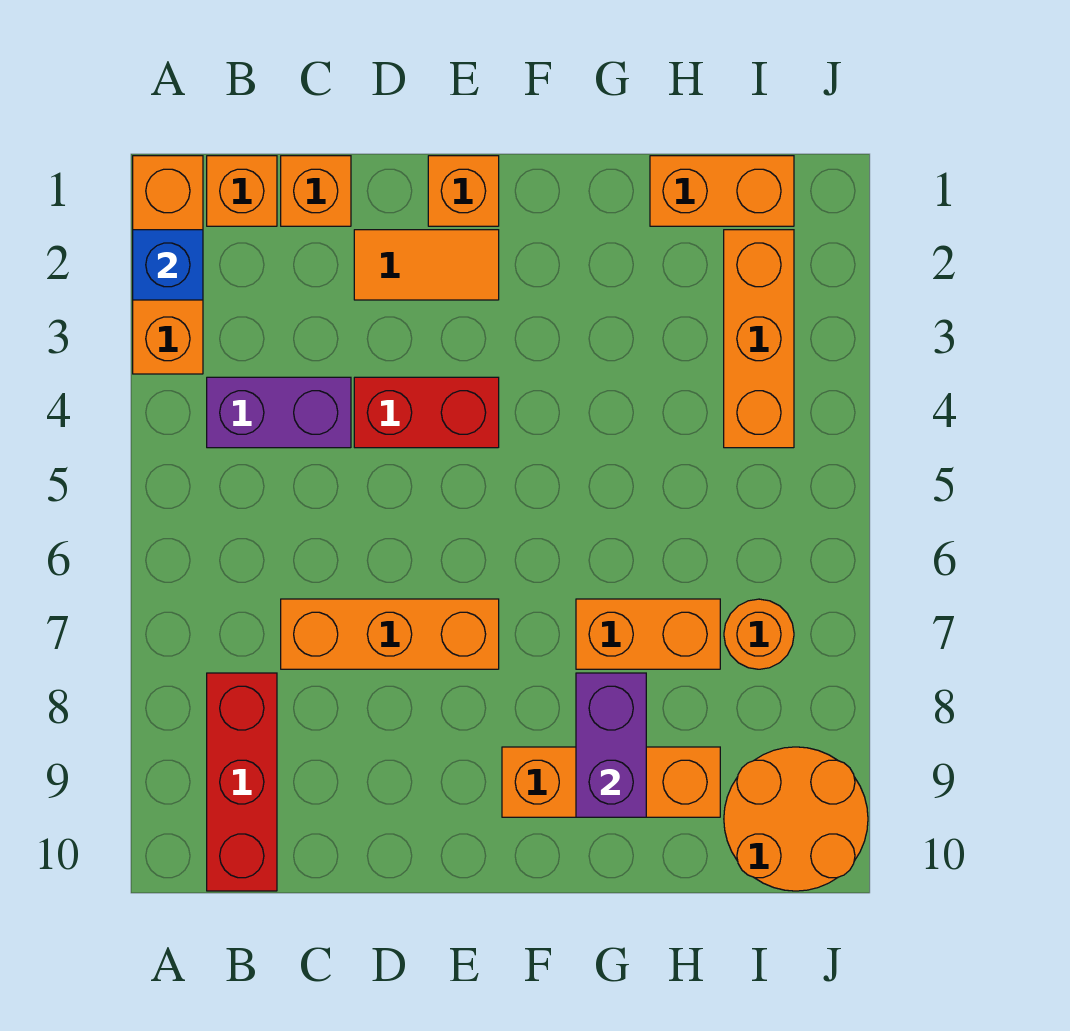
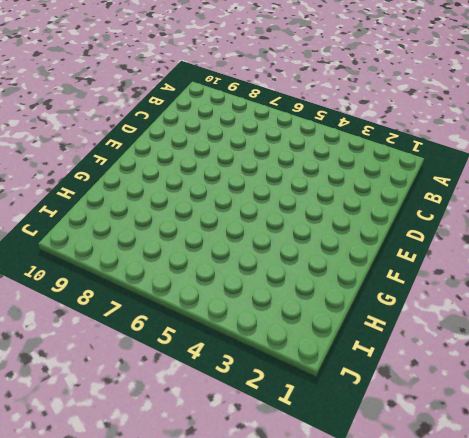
none -> orange 1x3 brick [133,156,203,374]
none -> orange 1x1 brick [207,156,277,226]
none -> purple 1x2 brick [207,377,351,448]

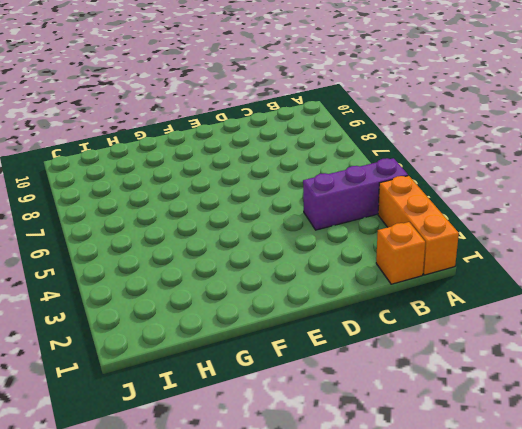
purple 1x3 brick [303,158,408,230] -> purple 1x2 brick [207,377,351,448]
none -> red 1x3 brick [207,673,277,891]
none -> orange 1x1 brick [281,156,351,226]
none -> orange 1x3 brick [281,599,499,669]

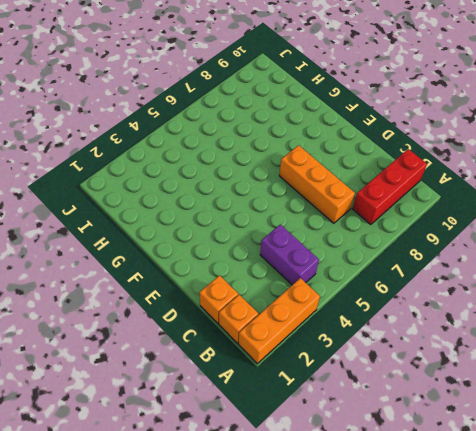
none -> orange 1x2 tile [354,230,499,300]
none -> red 1x2 brick [354,377,499,448]
none -> orange 1x1 brick [428,156,499,226]

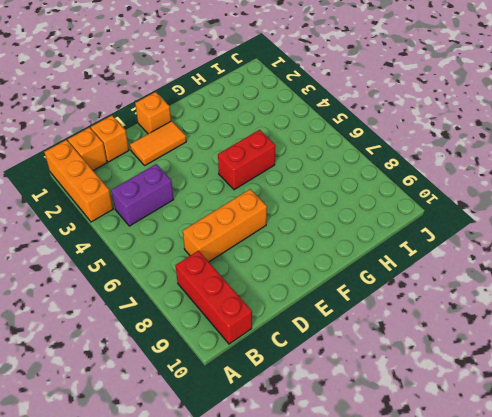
red 1x2 brick [218,130,276,190] -> red 1x2 brick moved to [354,377,499,448]
none -> orange 1x3 brick [502,747,720,817]
none -> orange 1x2 brick [576,599,720,669]
none -> orange 1x2 brick [650,156,794,226]

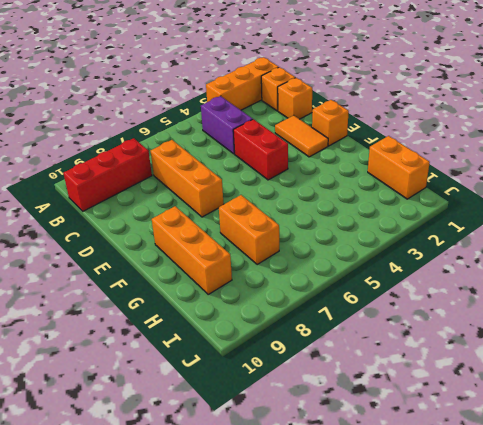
none -> orange 1x3 brick [724,230,794,448]
none -> orange 1x1 round brick [724,599,794,669]
none -> orange 2x2 round brick [724,747,868,891]

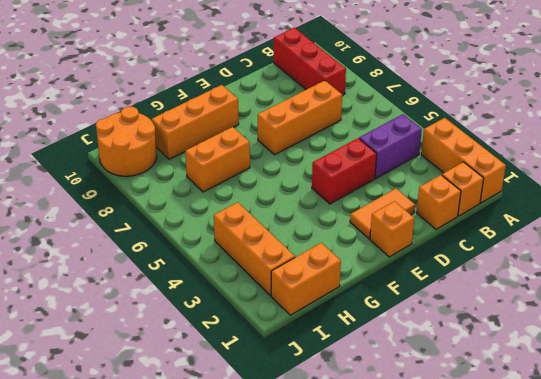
none -> orange 1x1 round brick [724,599,794,669]
none -> blue 1x1 brick [133,230,203,300]
none -> purple 1x2 brick [576,673,646,817]

